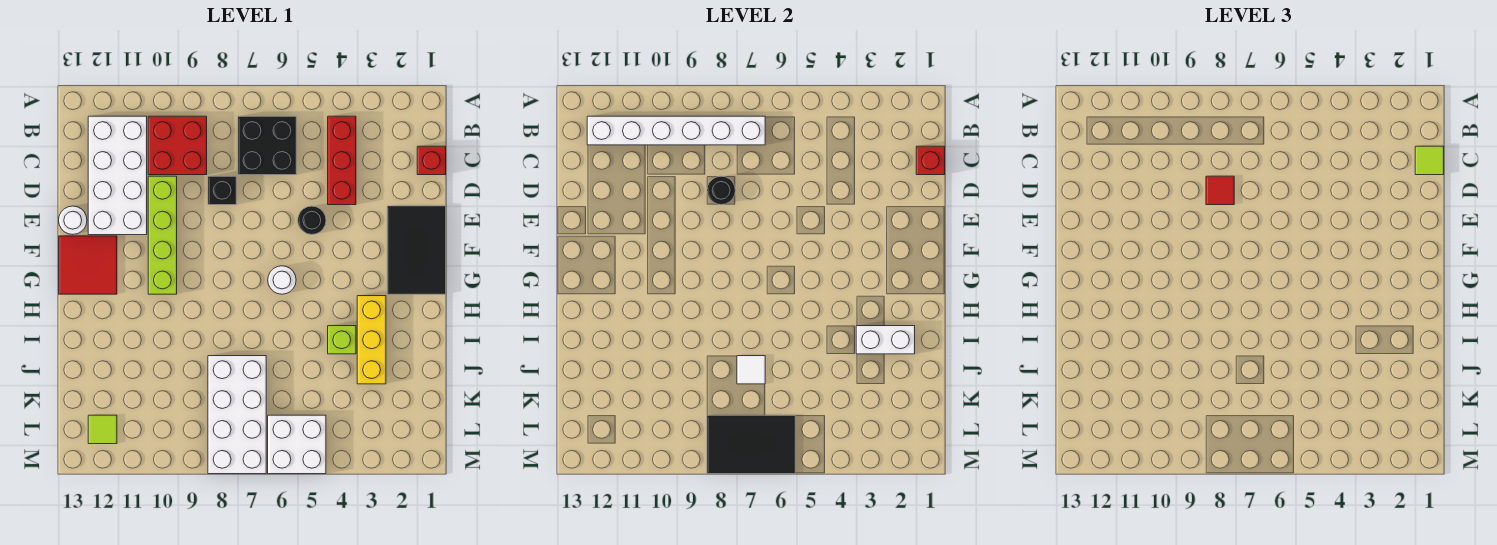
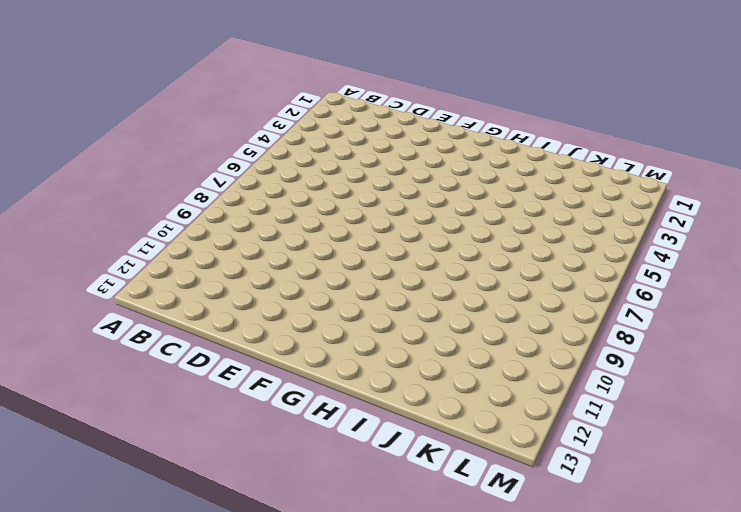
none -> red 1x3 brick [328,116,356,205]
none -> black 2x2 brick [238,116,296,175]
none -> red 2x2 brick [148,116,207,175]

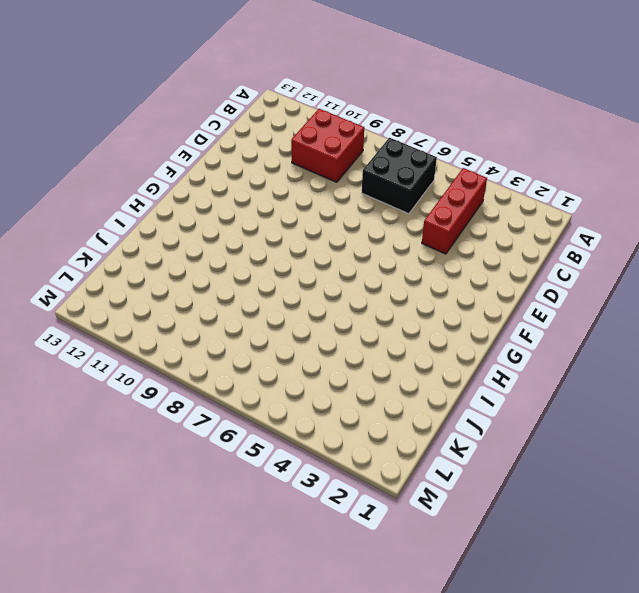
none -> white 2x4 brick [88,116,147,235]
none -> red 1x1 brick [417,146,446,175]
none -> black 1x1 brick [208,176,236,205]

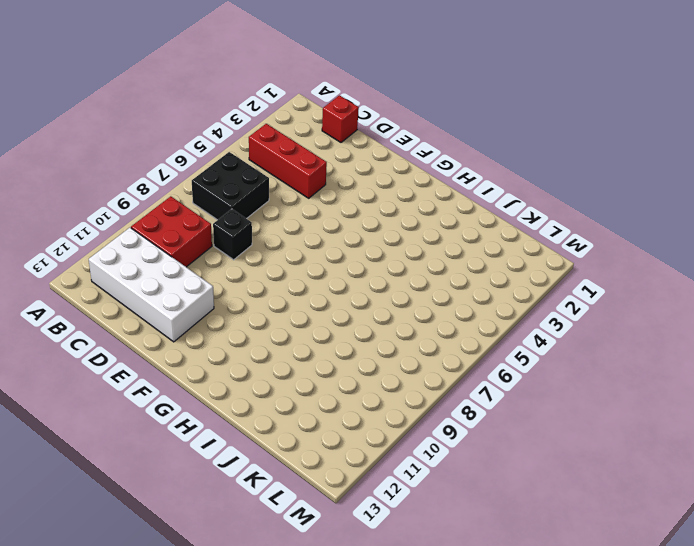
none -> lime 1x4 brick [148,176,177,294]
none -> black 2x3 tile [387,206,446,294]
none -> black 1x1 round brick [298,206,326,234]

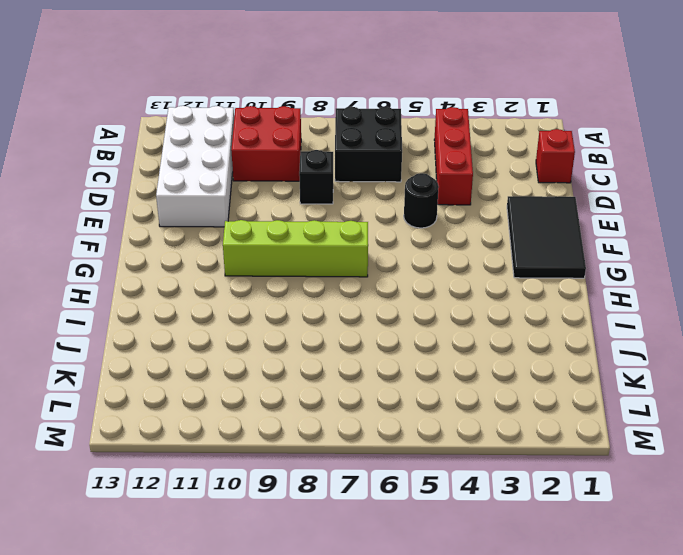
lime 1x4 brick [223,220,368,277] -> lime 1x4 brick turned to [148,176,177,294]
none -> white 1x1 round brick [59,206,87,234]
none -> red 2x2 tile [59,236,117,294]
none -> white 1x1 round brick [268,266,296,294]

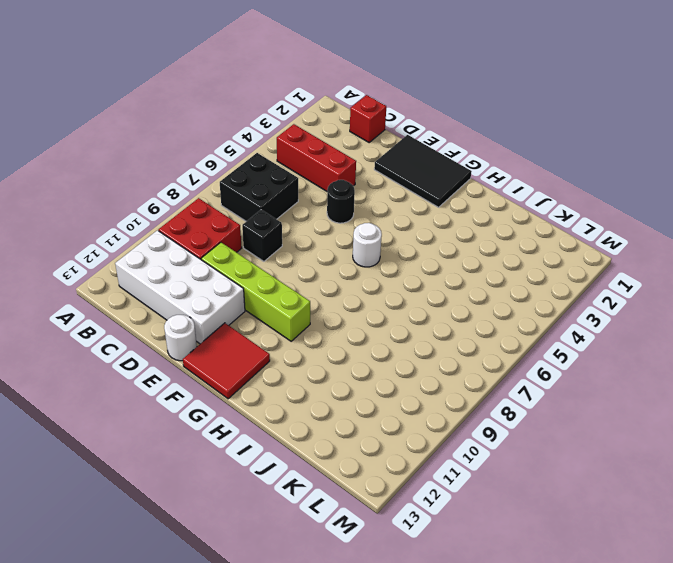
none -> yellow 1x3 brick [357,296,386,384]
none -> lime 1x1 brick [328,326,356,354]
none -> white 2x4 brick [208,356,266,474]

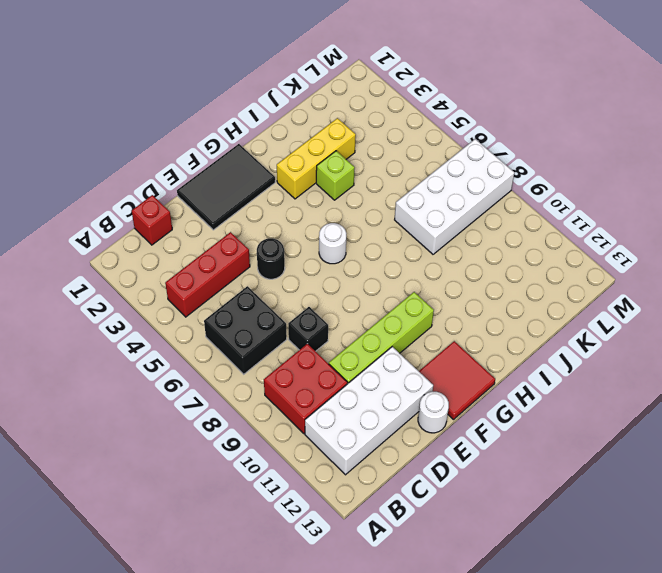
none -> white 2x2 brick [268,415,326,474]
none -> lime 1x1 tile [88,415,117,444]
none -> white 1x6 brick [587,116,765,145]

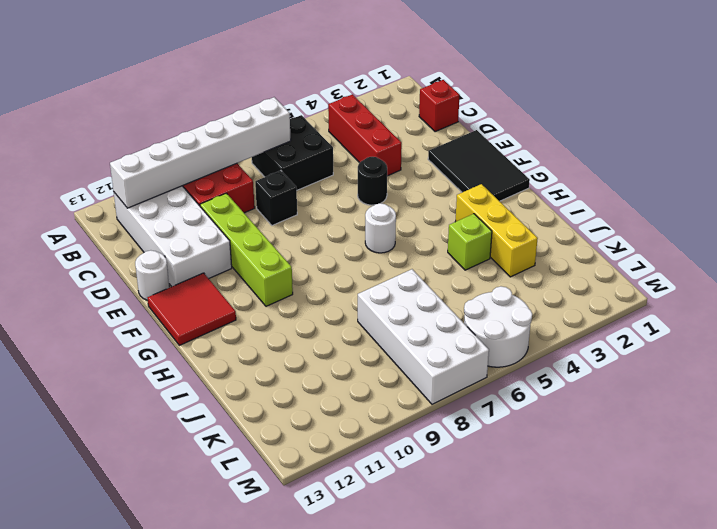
white 2x2 round brick [464,286,532,367] -> white 2x2 brick [268,415,326,474]
none -> lime 1x1 tile [88,415,117,444]
none -> red 1x1 brick [916,146,945,175]
none -> black 1x1 round brick [707,176,735,205]

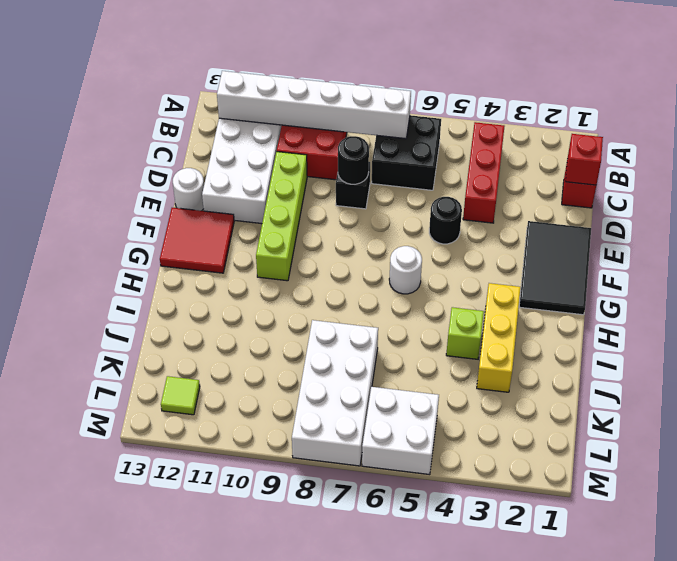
none -> white 1x2 brick [856,326,915,354]
none -> white 1x1 tile [737,356,765,384]
none -> black 2x3 tile [707,415,795,474]

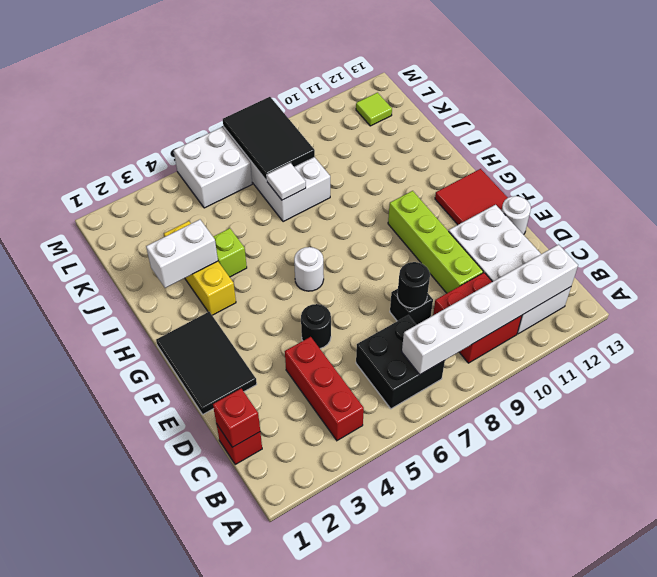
black 2x3 tile [223,97,315,181] -> black 2x3 tile turned to [707,415,795,474]
none -> lime 1x1 tile [1415,146,1444,175]
none -> red 1x1 tile [1206,176,1234,205]

